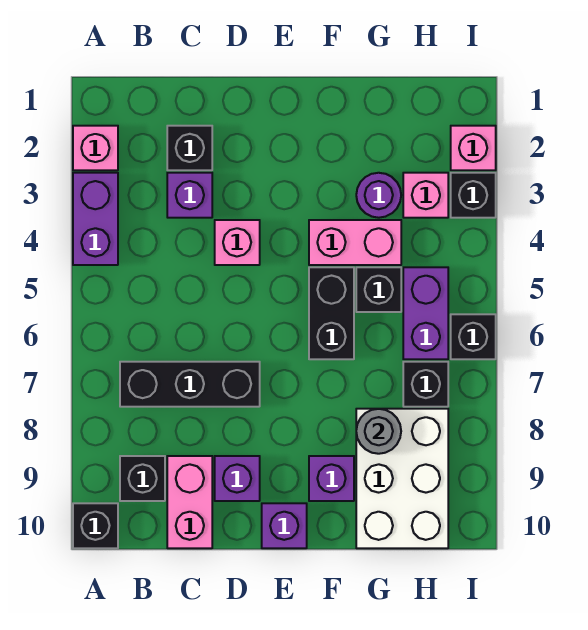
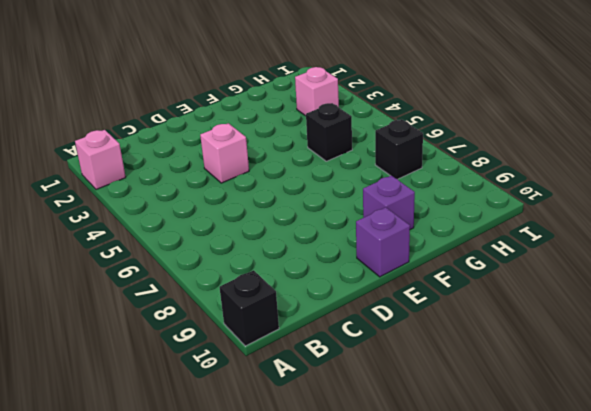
none -> purple 1x2 brick [73,173,118,265]
none -> black 1x3 brick [120,362,260,407]
none -> black 1x1 brick [120,456,165,501]

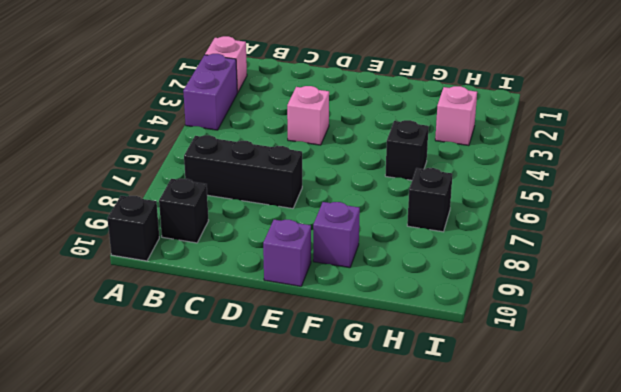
none -> black 1x1 brick [167,126,212,170]
none -> purple 1x1 brick [167,173,212,218]
none -> pink 1x2 brick [167,456,212,548]

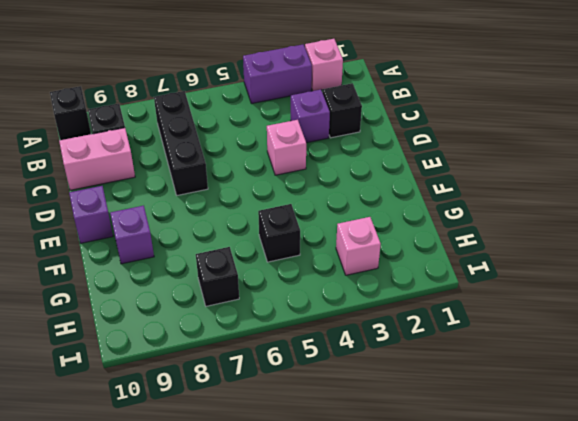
none -> purple 1x1 brick [215,456,260,501]
none -> pink 1x2 brick [309,220,401,265]
none -> black 1x2 brick [309,267,354,359]

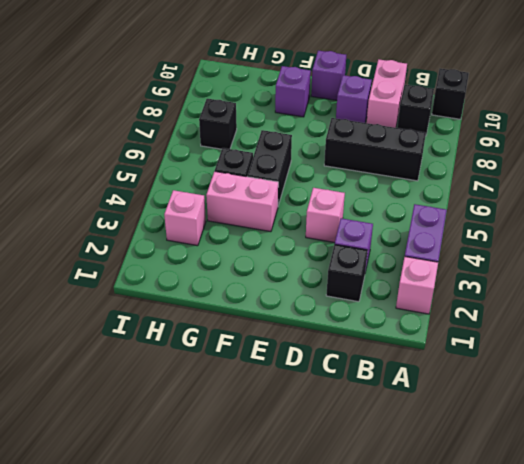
none -> purple 1x1 round brick [356,173,401,218]
none -> white 2x3 brick [356,409,448,548]
none -> purple 1x2 brick [403,267,448,359]

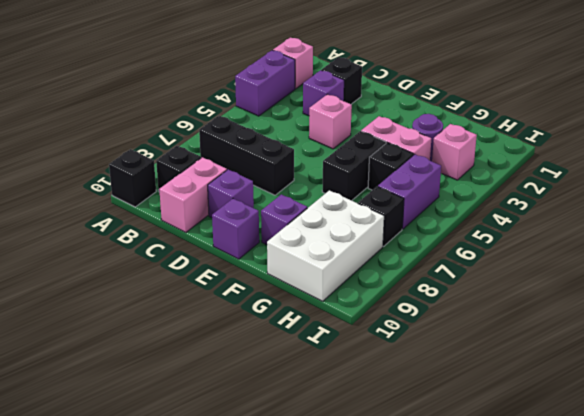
none -> pink 1x1 brick [451,126,496,170]
none -> black 1x1 brick [451,173,496,218]
none -> black 1x1 brick [451,314,496,359]

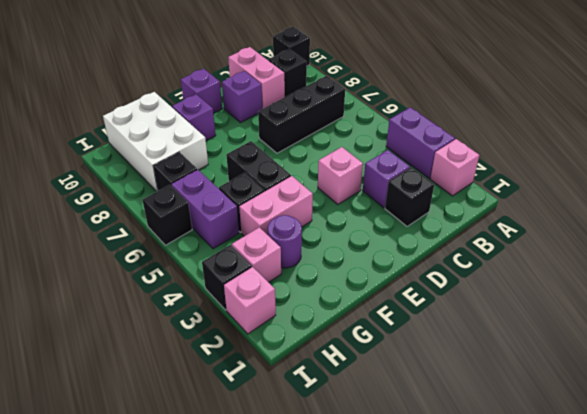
none -> grey 1x1 round brick [356,409,401,454]

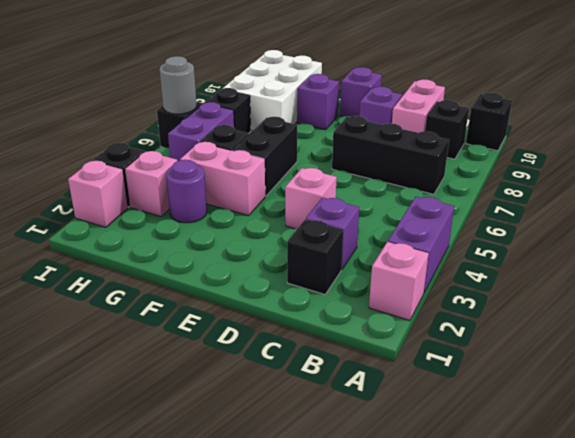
grey 1x1 round brick [159,56,197,114] -> grey 1x1 round brick moved to [356,409,401,454]

